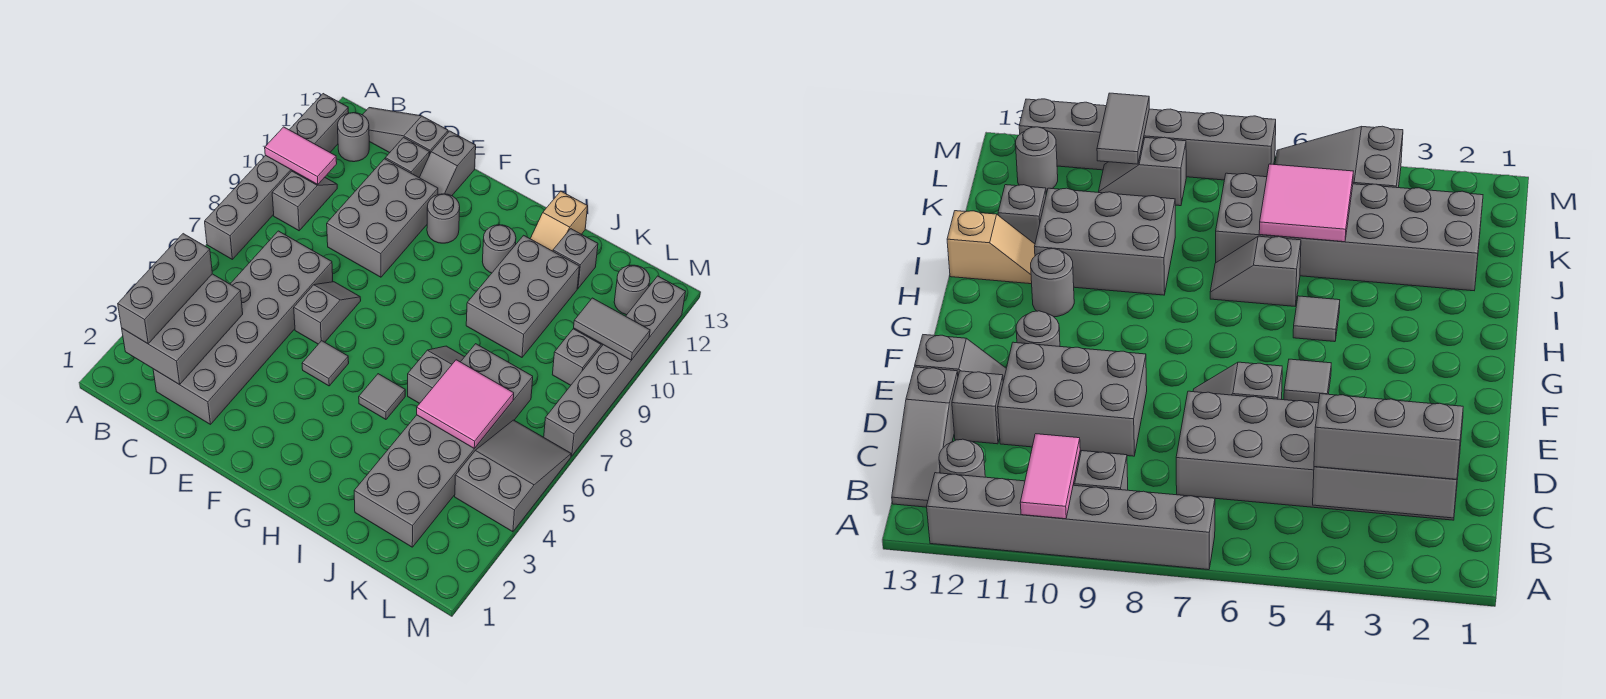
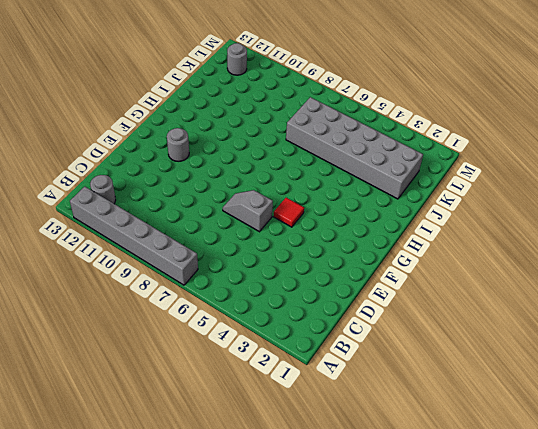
red 1x1 tile [273,198,304,227] -> grey 1x1 tile [302,341,349,386]
none -> grey 1x2 slope [272,171,337,231]
none -> grey 1x3 slope [363,108,448,155]
none -> grey 2x6 brick [153,231,333,424]

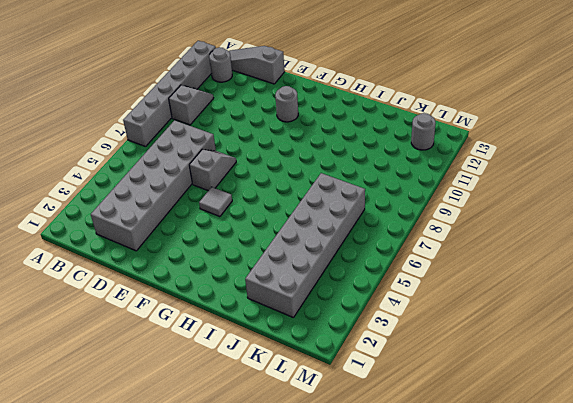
none -> grey 2x3 brick [327,159,438,277]
none -> grey 1x1 brick [385,137,429,177]
none -> grey 1x2 slope [419,131,476,196]

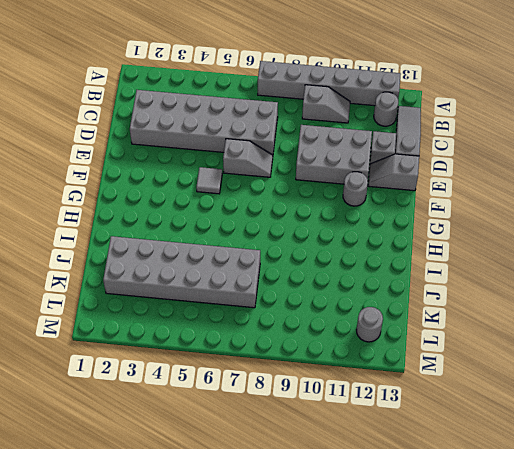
none -> grey 1x1 tile [359,374,405,419]
none -> grey 1x1 round brick [482,225,516,273]
none -> grey 1x2 slope [408,346,464,403]

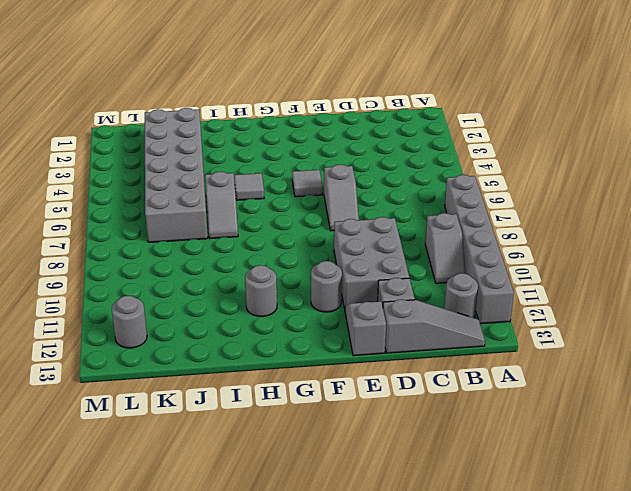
none -> grey 2x6 brick [153,231,333,424]
none -> grey 2x3 brick [466,235,580,357]
none -> tan 1x2 slope [530,191,588,251]

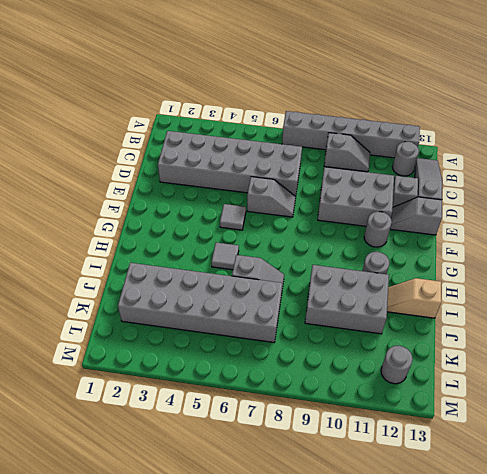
none -> grey 1x1 brick [553,229,598,288]
none -> grey 2x3 slope [455,420,571,532]
none -> grey 1x2 slope [552,329,603,385]

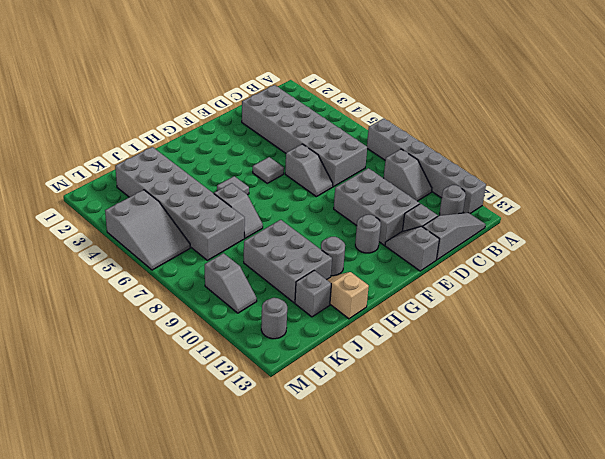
none -> grey 1x6 brick [544,276,686,456]
none -> pink 1x2 tile [265,127,337,185]
none -> grey 2x3 brick [122,274,243,385]

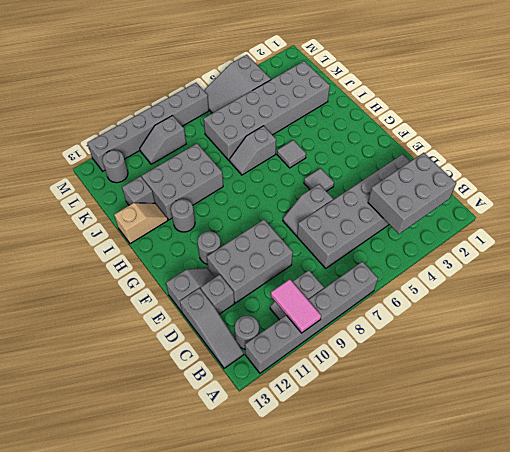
none -> pink 2x2 tile [417,360,514,449]
none -> grey 1x2 tile [574,298,650,360]
none -> grey 1x3 brick [118,234,212,344]

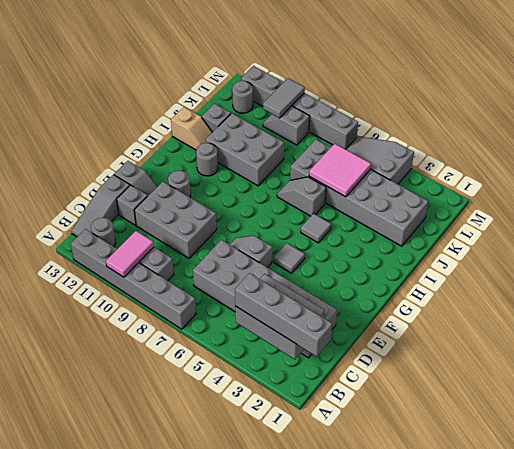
grey 1x4 brick [235,273,332,357] -> grey 1x3 brick [118,234,212,344]

